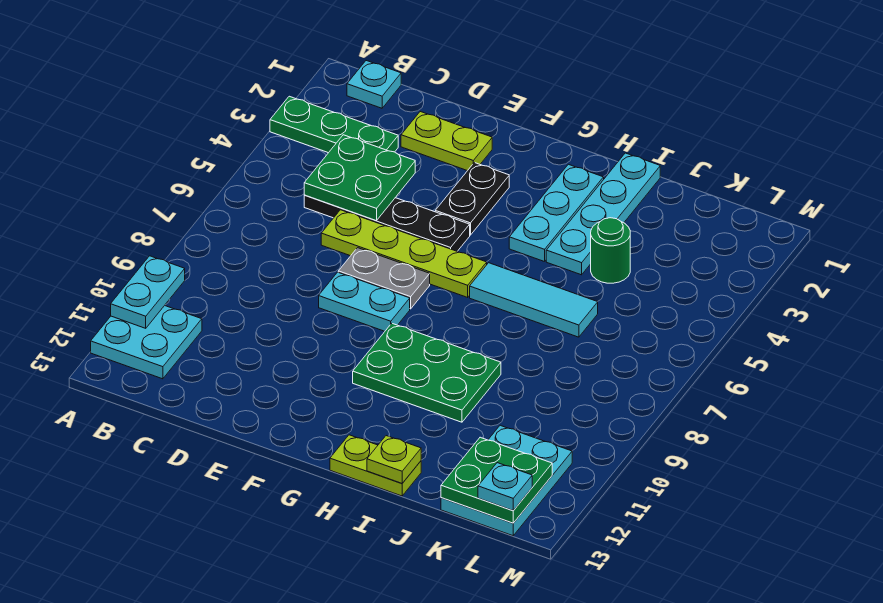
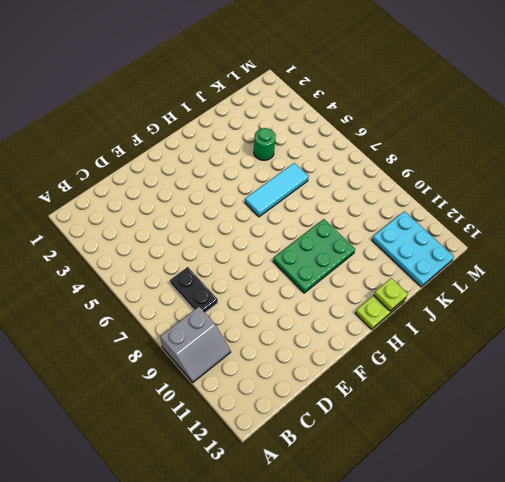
grey 2x2 slope [160,307,231,382] -> none
black 1x2 plate [170,267,218,312] -> black 1x2 plate moved to [435,163,509,235]
none -> green 1x3 plate [270,96,398,153]
none -> cyan 2x2 plate [91,306,202,379]
none -> cyan 1x1 plate [347,61,401,108]

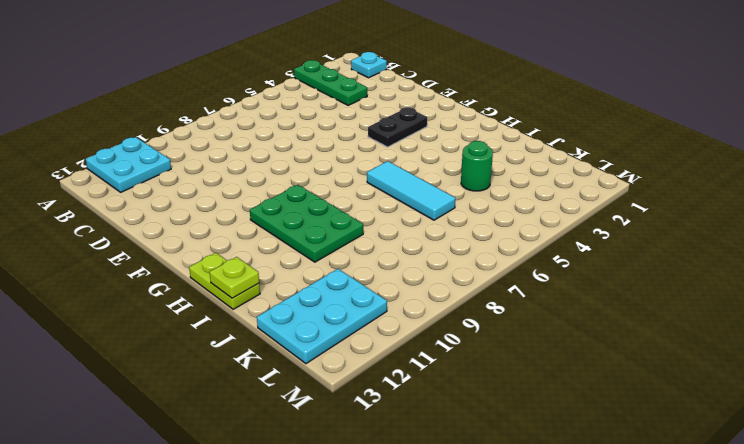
none -> black 1x4 plate [304,195,470,251]
none -> lime 1x2 plate [401,112,492,171]
none -> lime 1x4 plate [321,210,487,297]

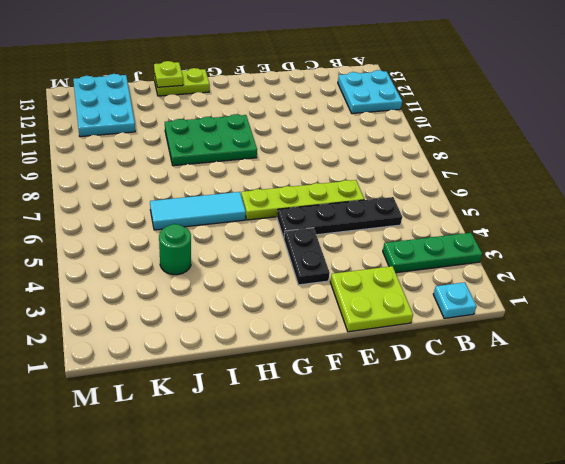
lime 2x2 plate [330,266,413,332] -> lime 1x2 plate [401,112,492,171]
none -> grey 1x2 plate [338,248,430,309]
none -> cyan 1x2 plate [319,272,410,331]
none -> cyan 1x3 plate [509,164,604,262]

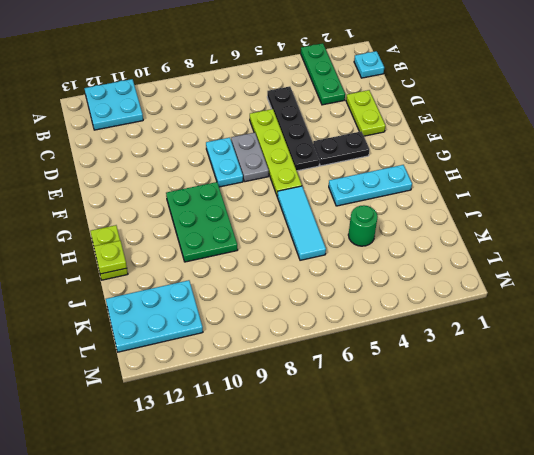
none -> cyan 1x4 plate [546,153,660,275]
none -> cyan 1x2 plate [111,256,185,328]
none -> green 2x2 plate [304,135,415,221]

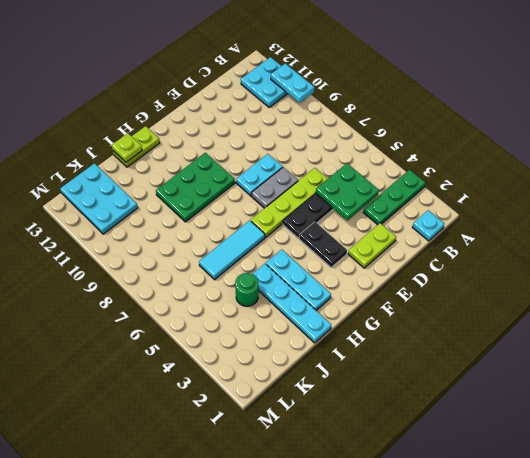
none -> green 2x2 plate [441,437,552,523]
none -> cyan 1x1 plate [478,463,532,511]

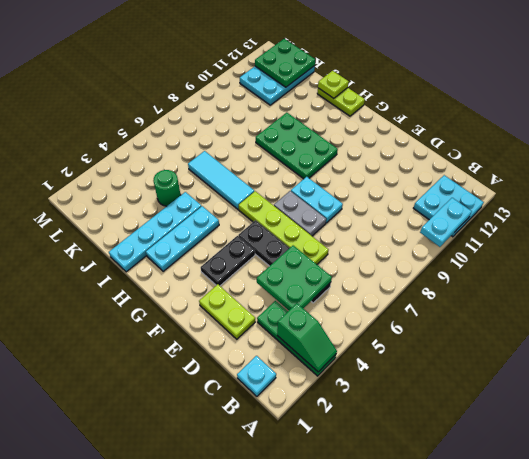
green 1x2 slope [277,303,337,372] -> none
none -> cyan 1x1 plate [478,463,532,511]

